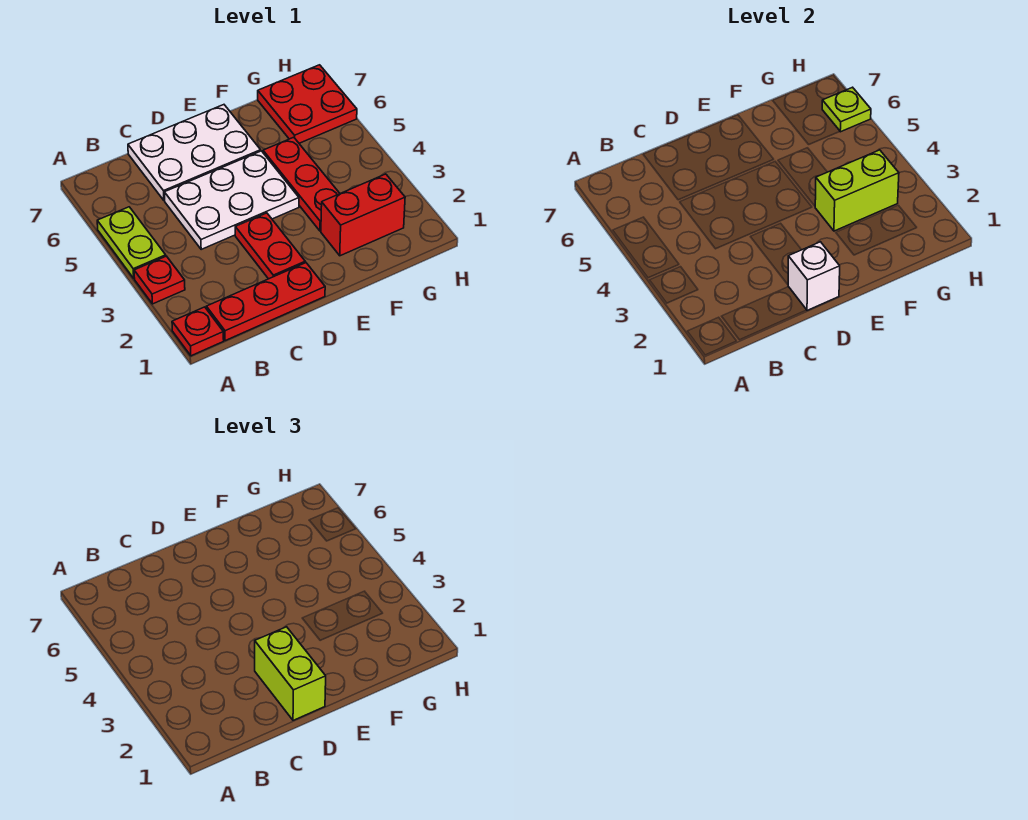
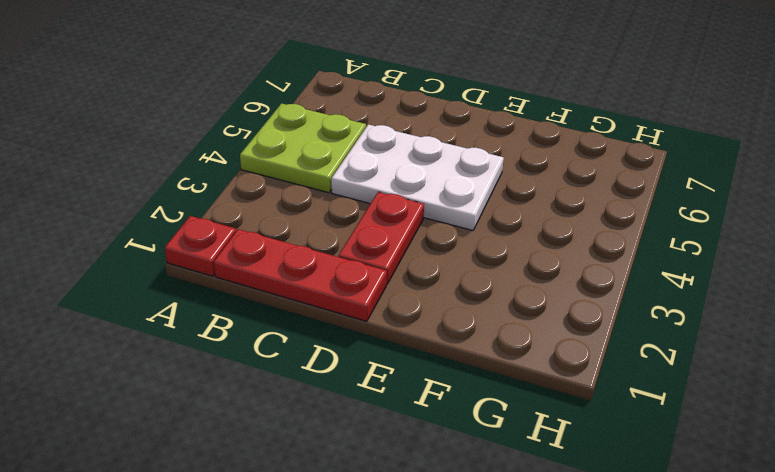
lime 2x2 plate [240,104,366,193] -> lime 1x2 plate [97,207,166,278]
none -> red 1x1 plate [134,256,185,304]
none -> white 2x3 plate [128,105,261,200]
none -> red 1x2 brick [321,174,405,256]

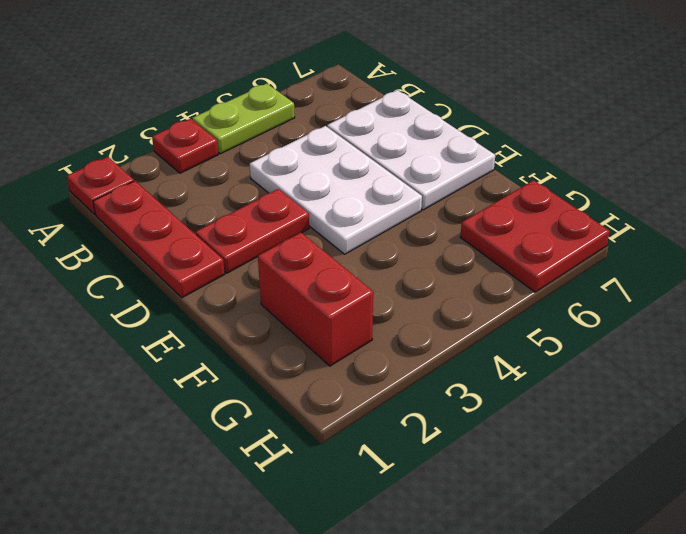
none -> red 1x3 plate [263,137,340,231]
none -> white 1x1 brick [788,242,840,310]
none -> lime 1x2 brick [815,150,899,231]

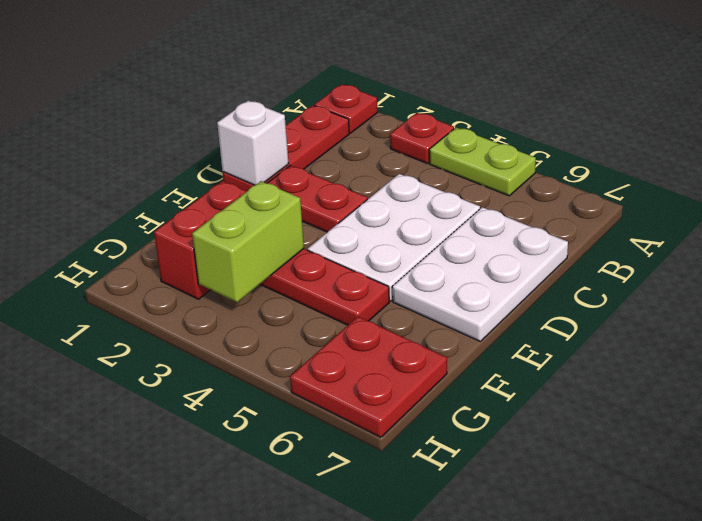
none -> lime 1x1 plate [822,87,871,132]
none -> lime 1x2 brick [255,627,326,720]

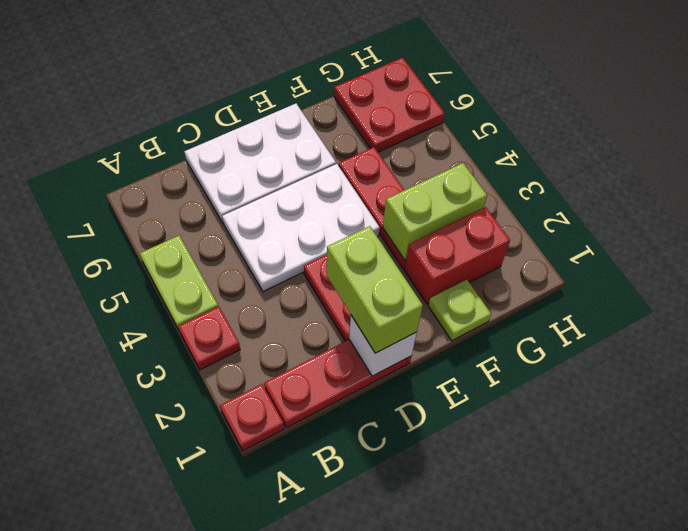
lime 1x1 plate [428,280,491,341] -> lime 1x1 plate moved to [822,87,871,132]

